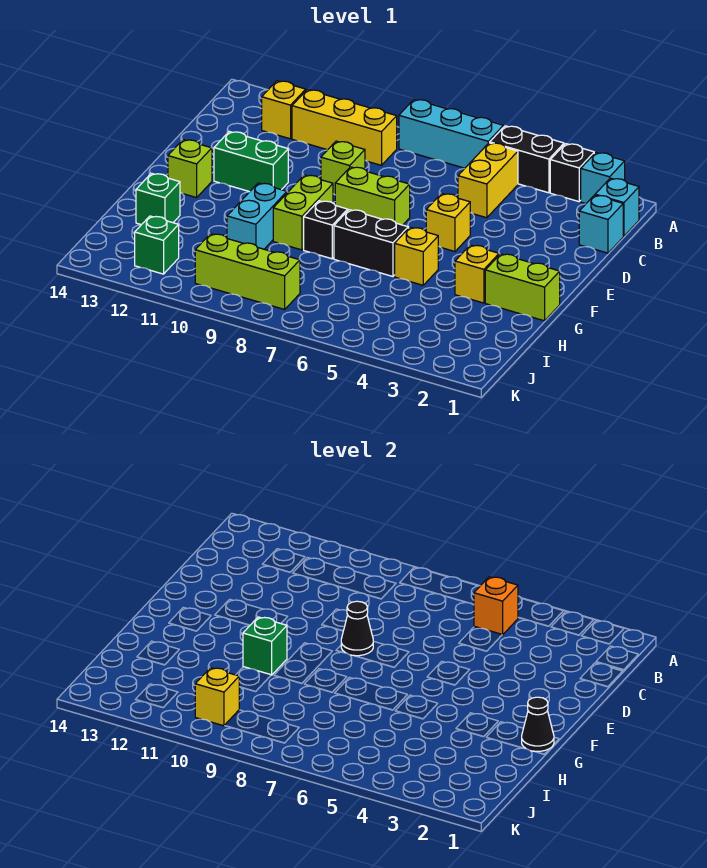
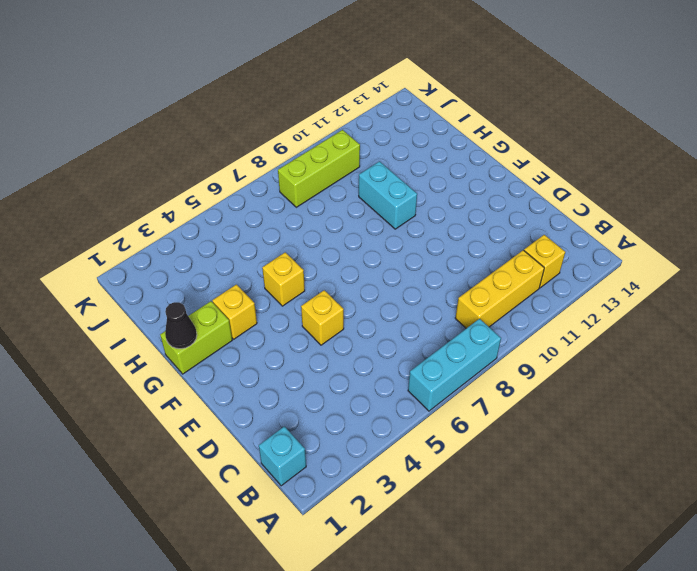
none -> cyan 1x1 brick [581,153,625,204]
none -> black 1x1 brick [550,144,594,202]
none -> black 1x2 brick [490,126,564,193]

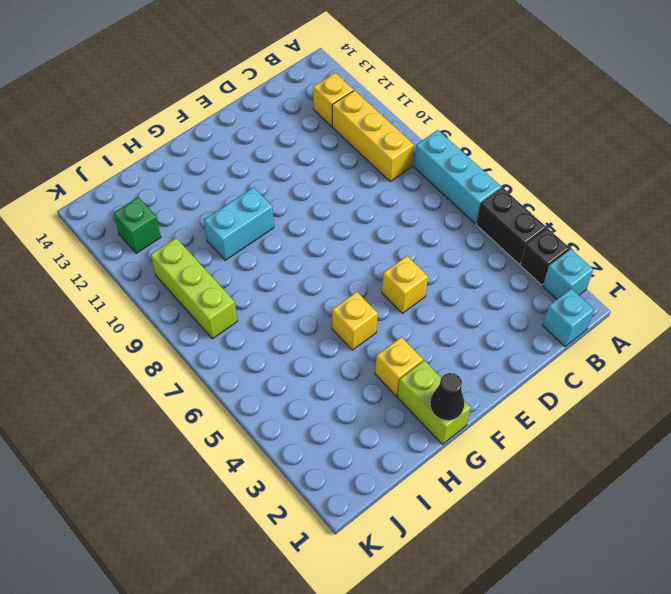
none -> yellow 1x2 brick [458,143,518,218]
none -> cyan 1x1 brick [579,195,623,253]
none -> lime 1x1 brick [321,141,365,195]

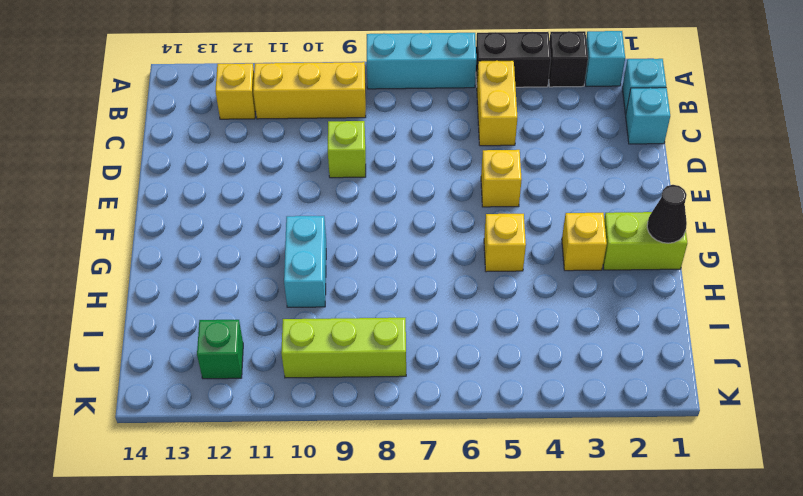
none -> lime 1x2 brick [335,167,410,225]
none -> green 1x2 brick [214,131,288,192]
none -> lime 1x2 brick [273,175,333,250]

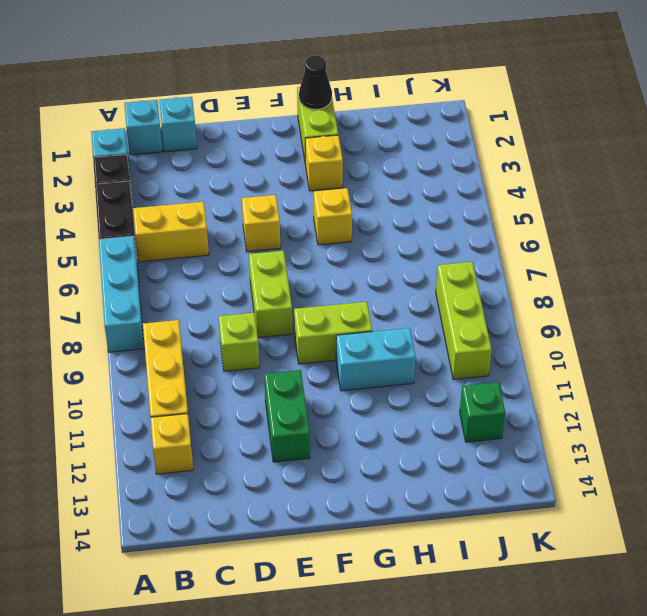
none -> lime 1x1 brick [168,140,212,198]
none -> black 1x2 brick [334,210,408,276]
none -> black 1x1 brick [304,201,348,259]

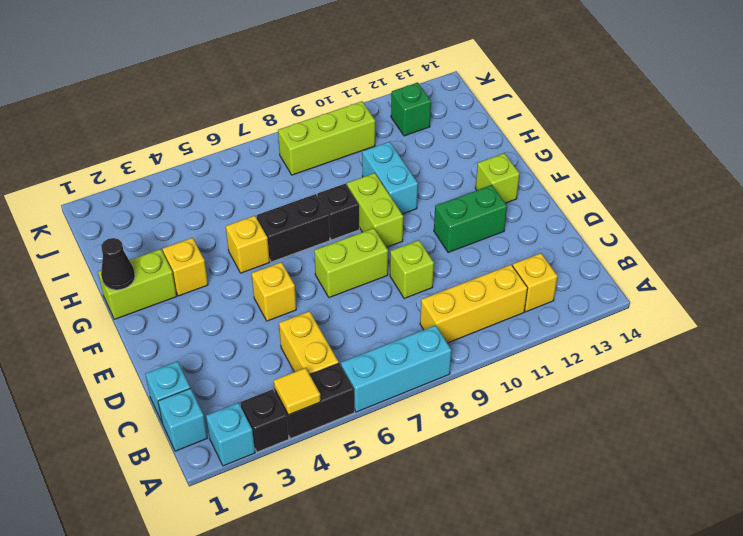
yellow 1x1 tile [274,368,321,415] -> none
none -> green 1x1 brick [136,173,180,225]
none -> orange 1x1 brick [474,577,518,635]
none -> black 1x1 cone [341,601,373,656]

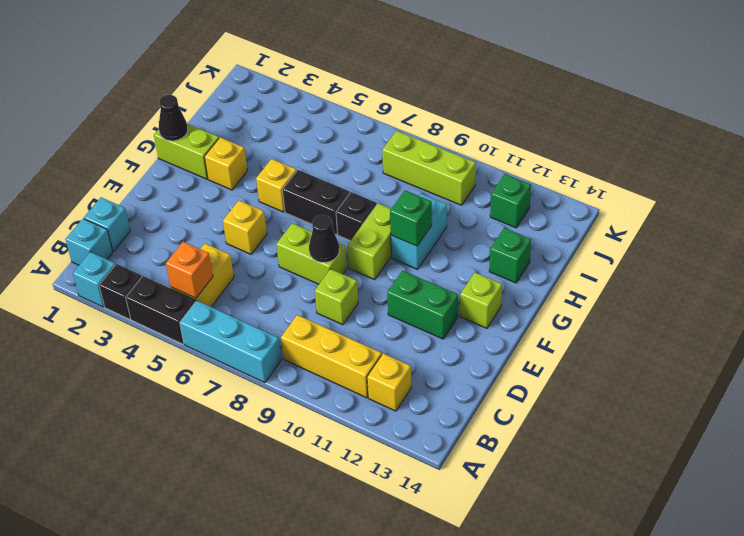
none -> yellow 1x1 brick [195,668,239,726]

